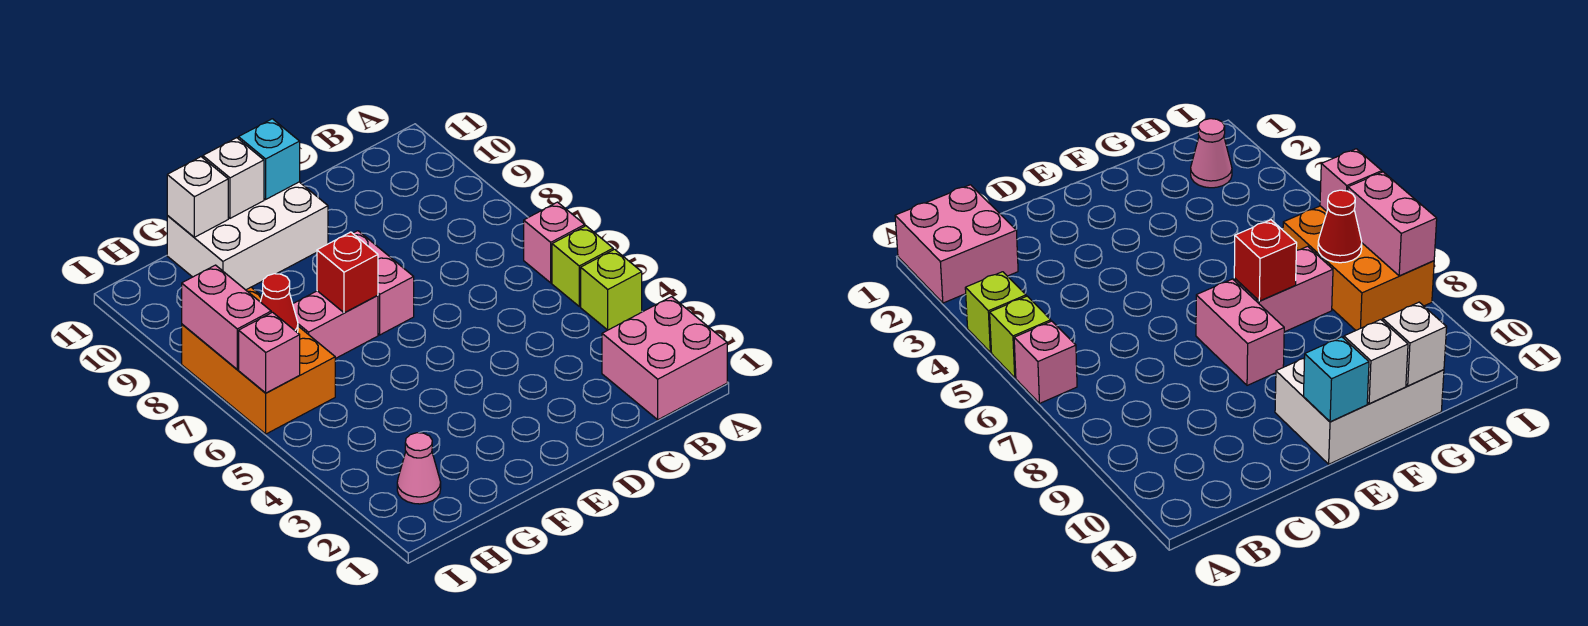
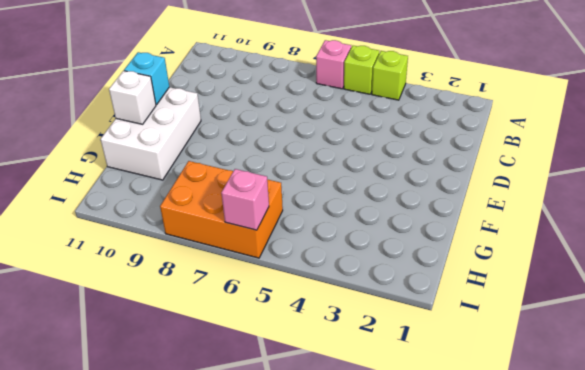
none -> pink 2x2 brick [602,297,727,420]
none -> pink 1x2 brick [353,231,414,335]
none -> pink 1x2 brick [293,291,378,359]

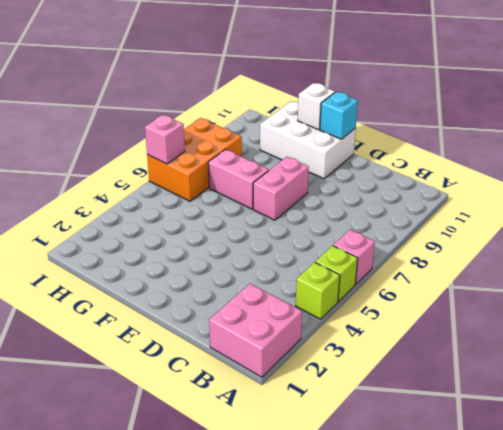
none -> pink 1x1 cone [397,433,441,504]
none -> red 1x1 brick [317,232,378,313]
none -> white 1x1 brick [167,157,228,237]

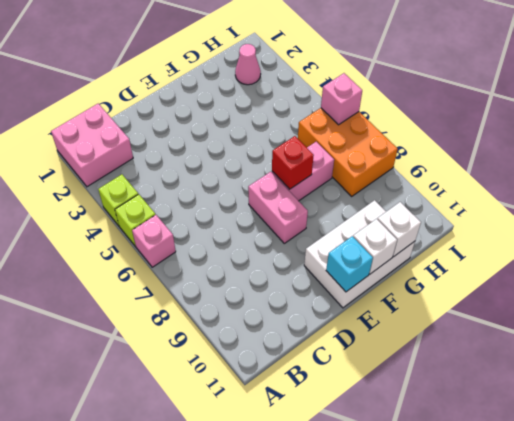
none -> red 1x1 cone [261,274,298,333]
none -> pink 1x2 brick [182,265,271,369]

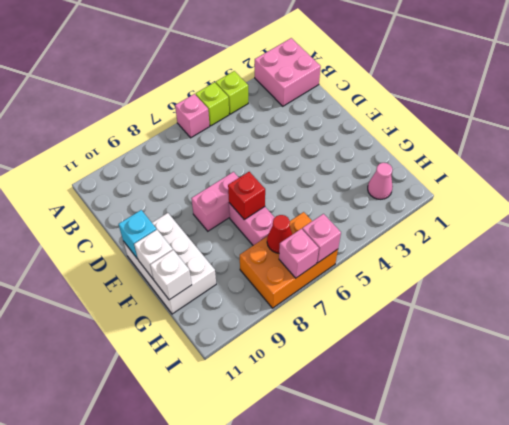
pink 1x1 brick [279,229,319,278] -> pink 1x2 brick [182,265,271,369]

